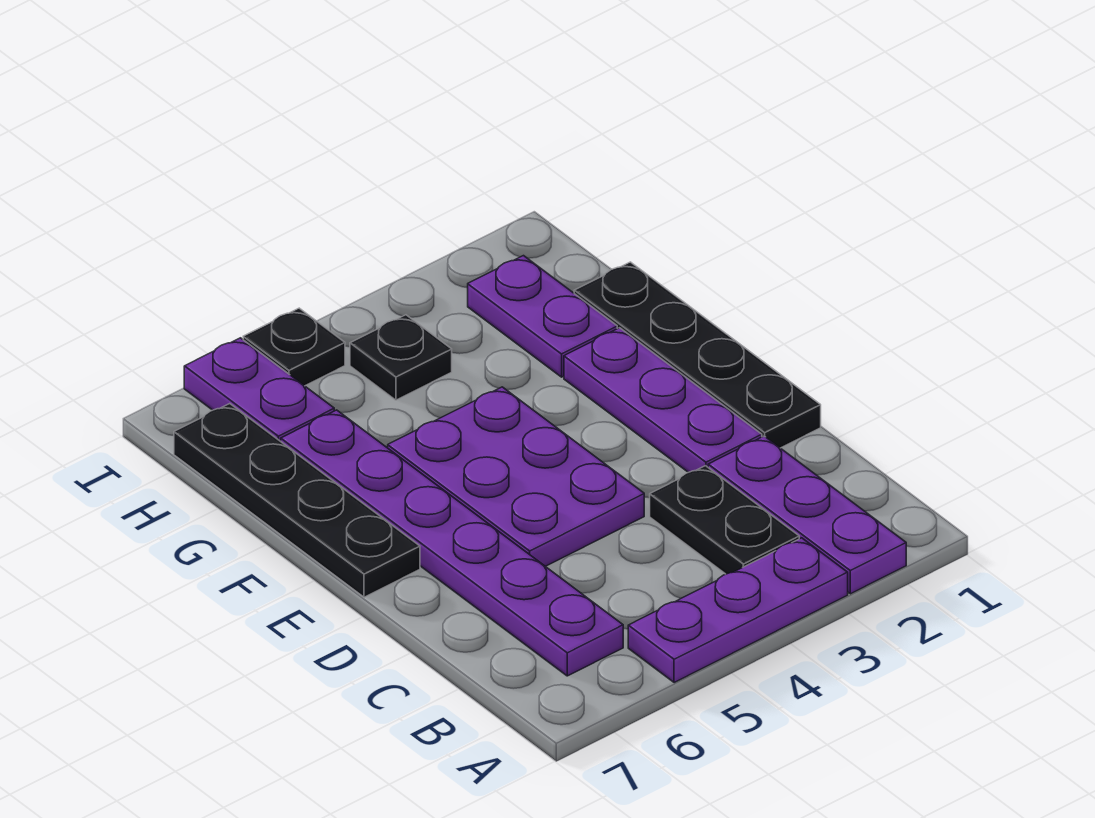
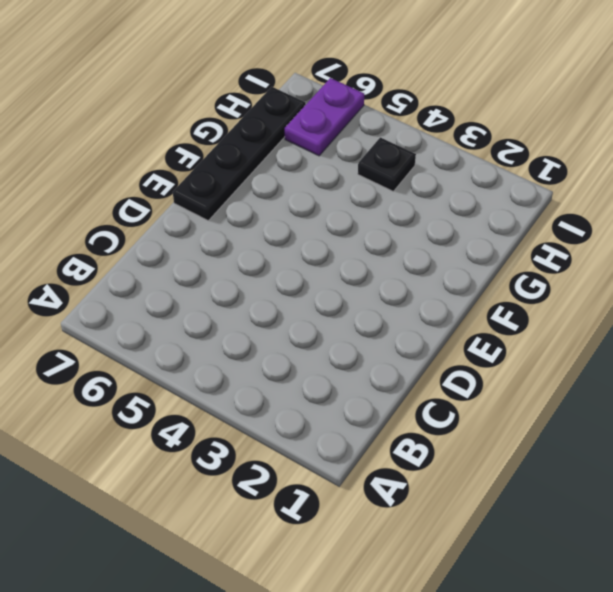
none -> purple 1x3 plate [708,436,906,594]
none -> purple 1x3 plate [628,538,848,683]
none -> black 1x2 plate [650,466,799,574]

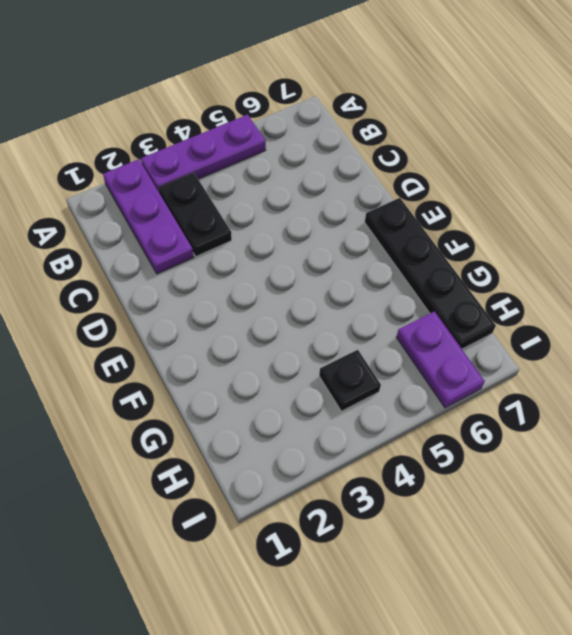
none -> purple 1x6 plate [281,410,623,676]
none -> black 1x4 plate [574,262,821,448]
none -> purple 1x3 plate [564,328,762,472]

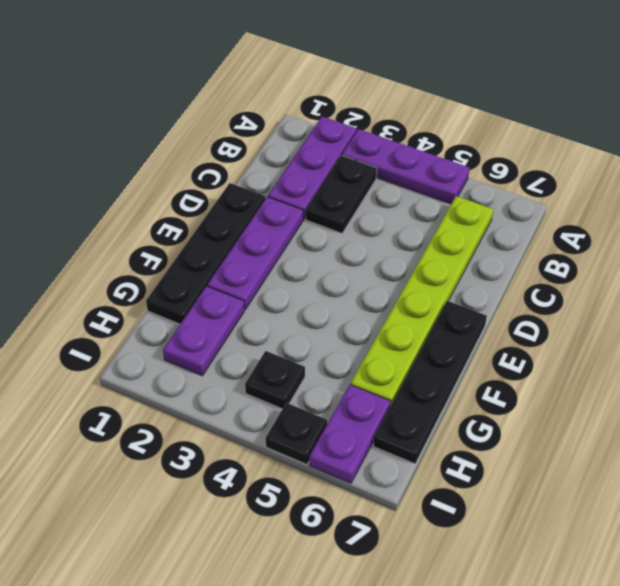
lime 1x6 plate [350,196,493,406] -> purple 1x6 plate [281,410,623,676]
none -> purple 2x3 plate [388,387,644,566]

